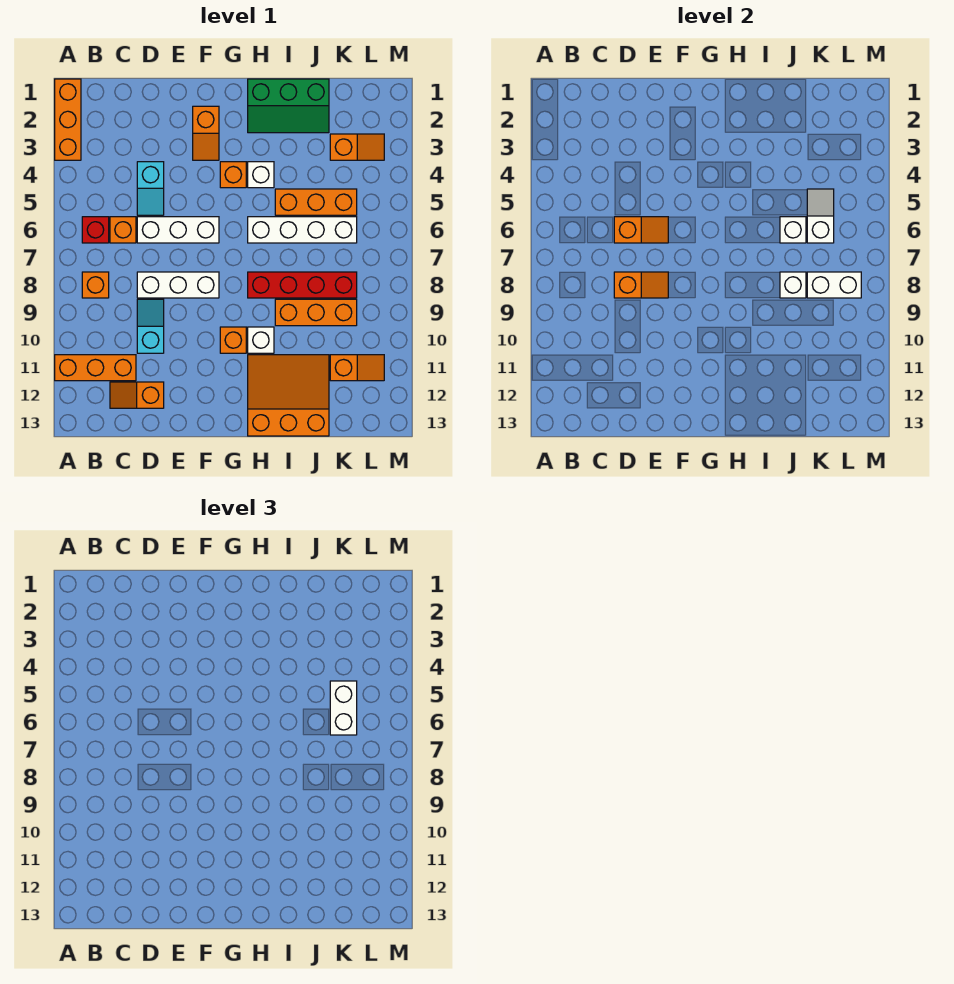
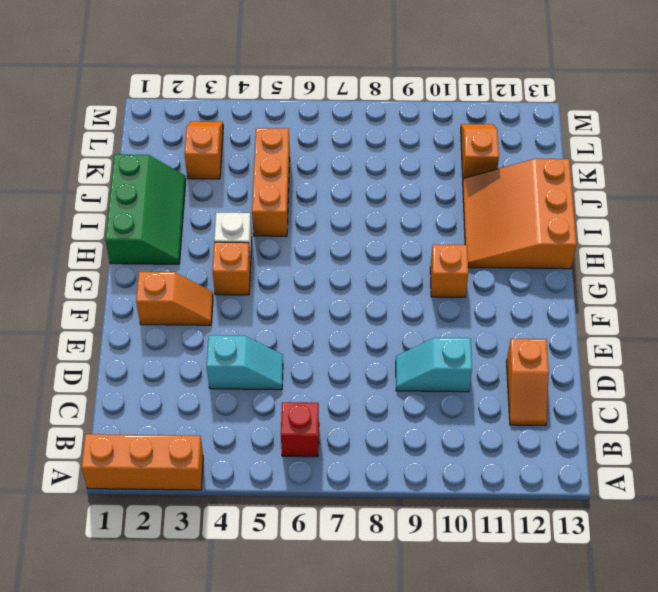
none -> orange 1x3 brick [55,355,136,381]
none -> orange 1x1 brick [82,272,109,298]
none -> orange 1x1 brick [110,217,136,243]
none -> white 1x3 brick [137,217,219,243]

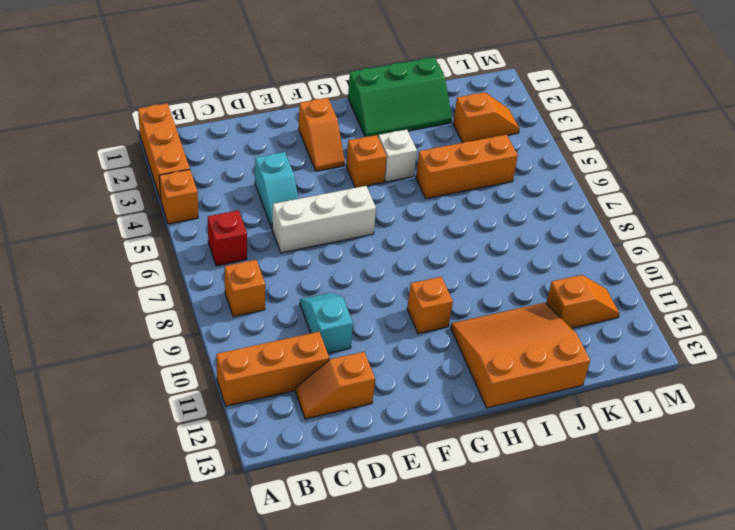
orange 1x1 brick [159,170,198,224] -> orange 1x1 brick moved to [110,217,136,243]
none -> white 1x3 brick [137,272,219,298]
none -> white 1x4 brick [248,217,357,243]
none -> red 1x4 brick [248,272,357,298]
none -> white 1x1 brick [248,327,274,353]

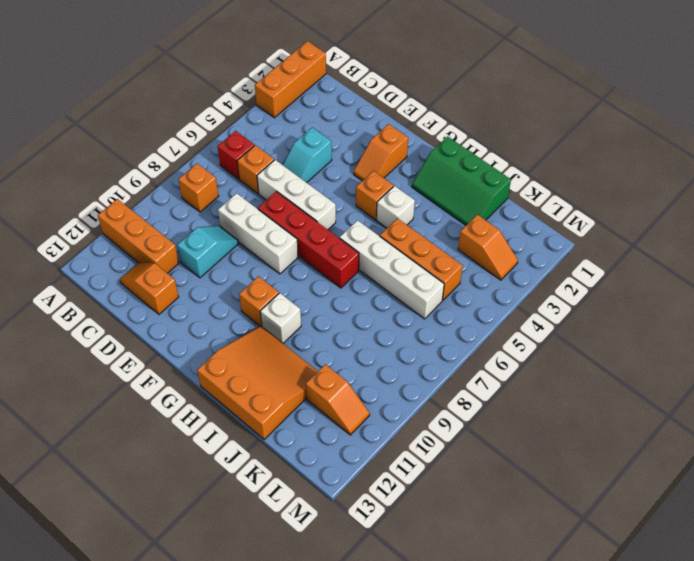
red 1x4 brick [258,191,359,288] -> red 1x4 brick moved to [248,272,357,298]
none -> orange 1x3 brick [275,299,357,326]
none -> orange 1x2 slope [614,217,668,243]
none -> orange 1x2 slope [614,272,668,298]
none -> white 1x1 brick [780,217,806,243]

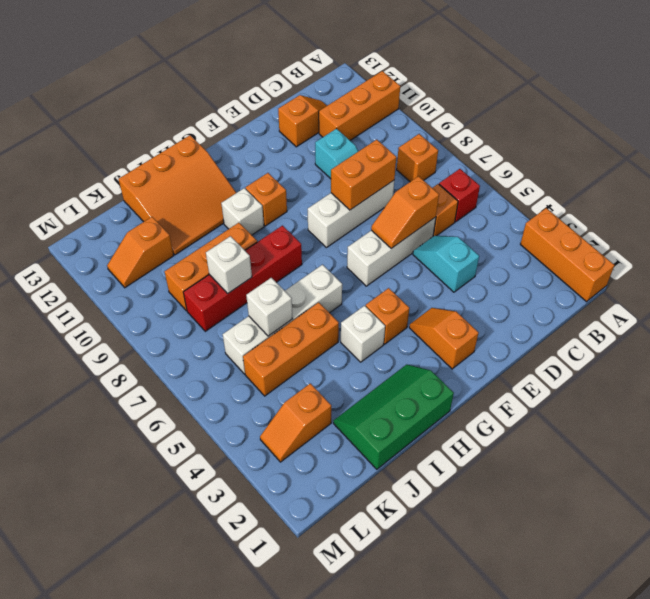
orange 1x2 brick [331,140,396,210] -> orange 1x2 slope [614,272,668,298]
none -> white 1x2 slope [807,189,834,243]
none -> white 1x2 brick [807,272,861,298]
none -> white 1x2 brick [330,681,357,735]

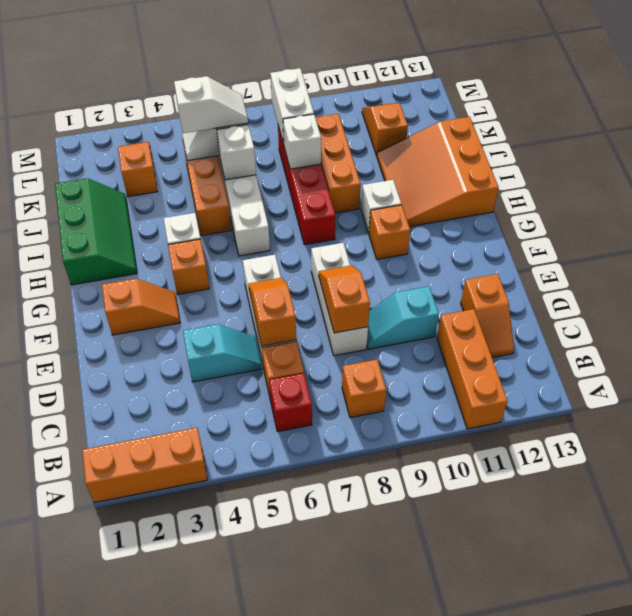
white 1x2 slope [174,76,248,133] -> white 1x2 brick [330,681,357,735]

